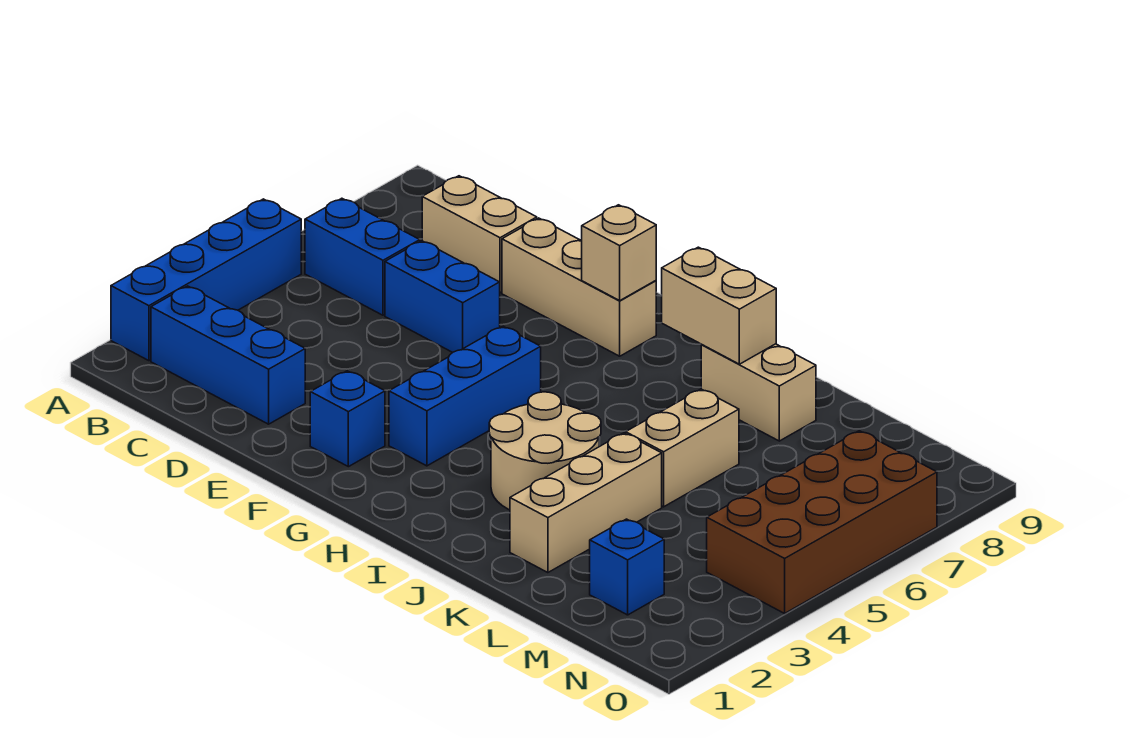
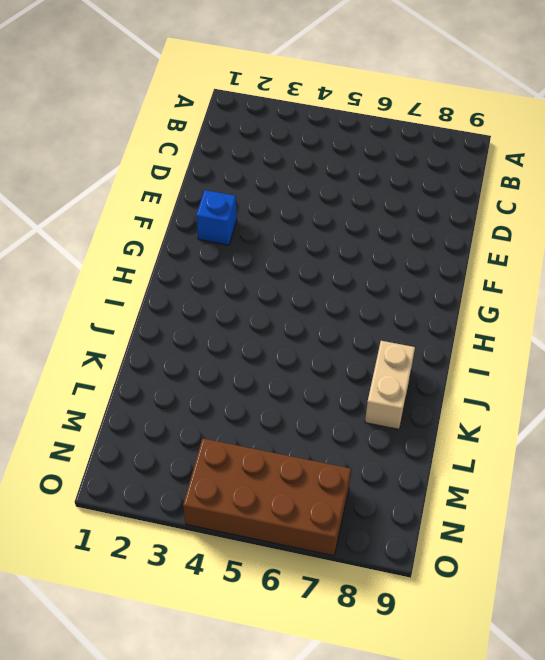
none -> blue 1x4 brick [111,199,301,361]
none -> blue 1x3 brick [151,286,305,424]
none -> blue 1x2 brick [305,198,420,315]

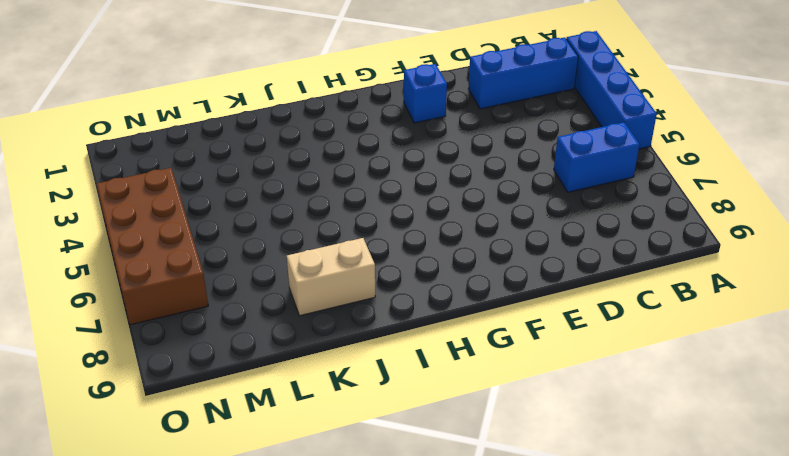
none -> tan 1x2 brick [422,176,537,293]
none -> blue 1x2 brick [385,241,500,352]
none -> tan 1x3 brick [502,218,656,356]

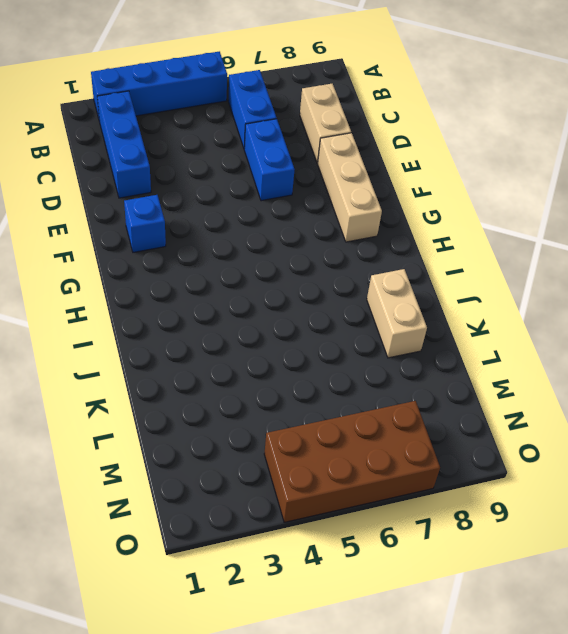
none -> blue 1x3 brick [389,326,541,466]
none -> tan 2x2 round brick [489,392,601,510]
none -> tan 1x3 brick [510,433,662,573]

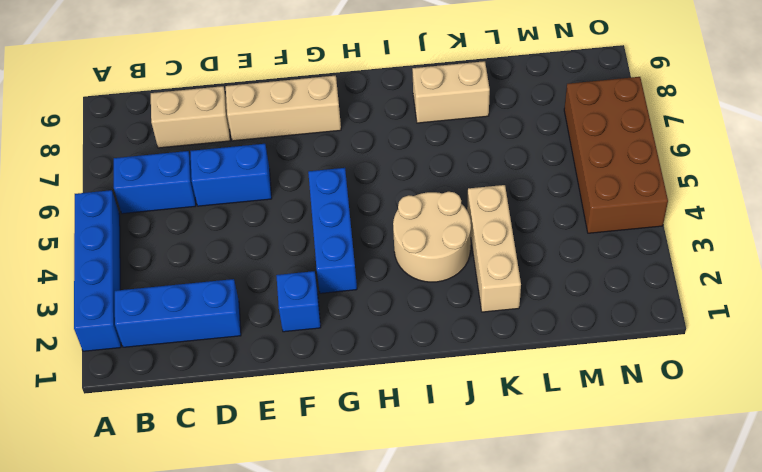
none -> tan 1x2 brick [626,389,739,507]
none -> blue 1x1 brick [590,519,664,615]
none -> tan 1x1 brick [582,205,656,301]

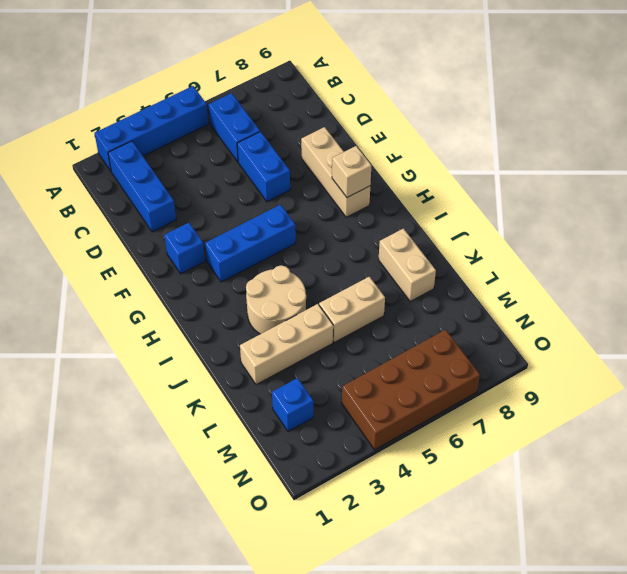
none -> tan 1x2 brick [422,176,537,293]
none -> tan 1x2 brick [662,247,776,364]

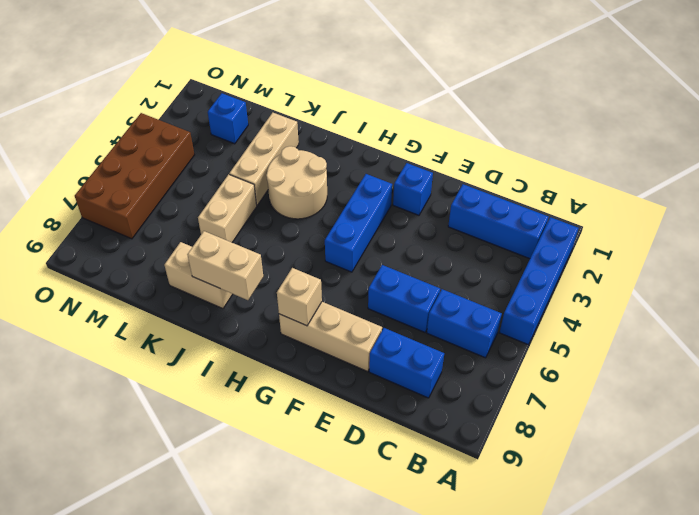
blue 1x2 brick [369,328,444,398] -> tan 1x2 brick [422,176,537,293]

